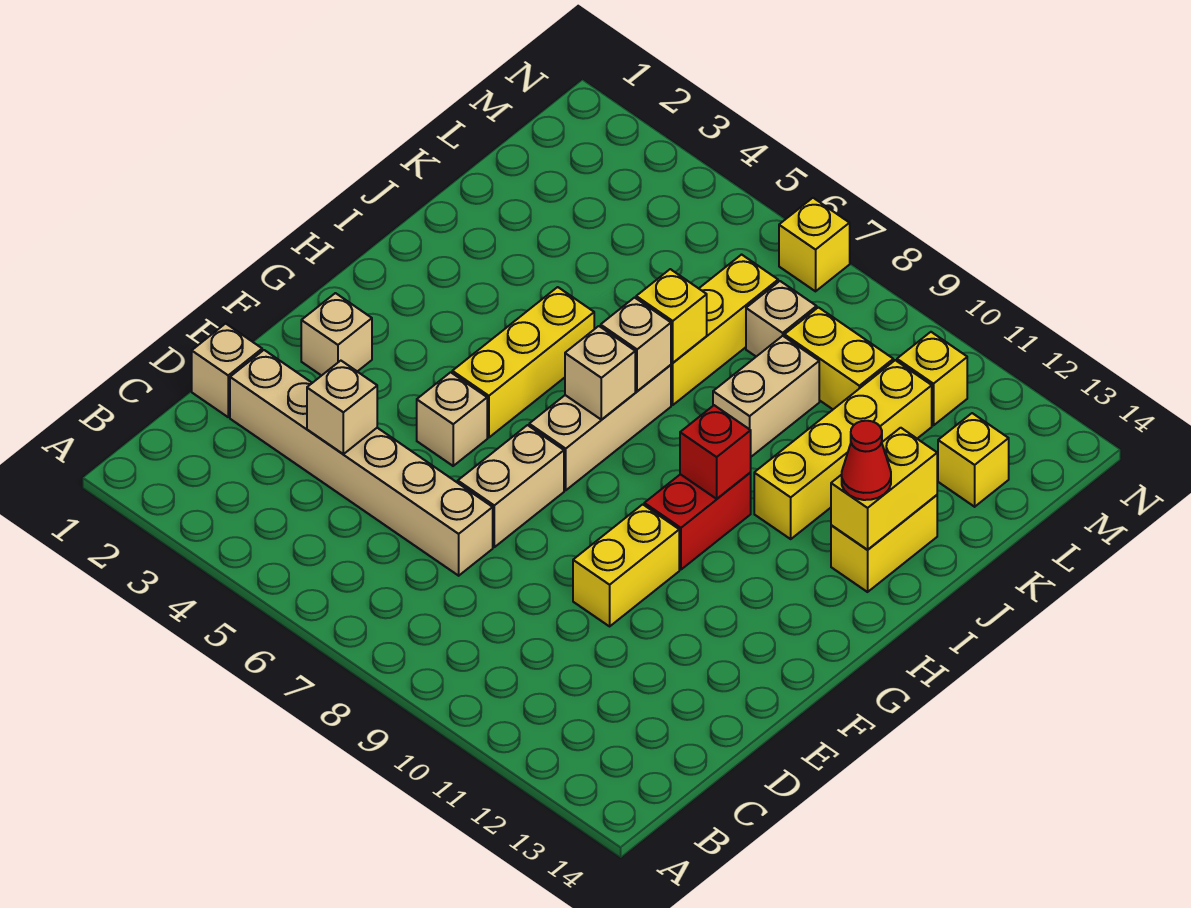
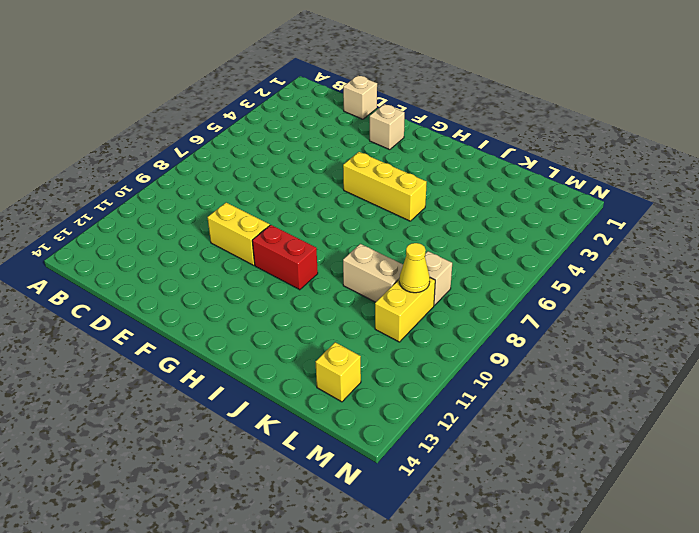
yellow 1x1 cone [399,243,430,293] -> none
none -> tan 1x6 brick [230,350,493,576]
none -> tan 1x2 brick [458,425,564,547]
none -> tan 1x1 brick [417,372,487,466]

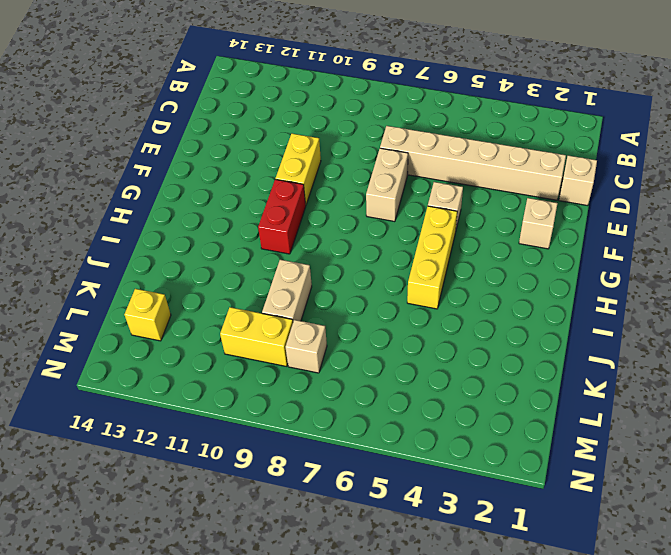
none -> tan 1x3 brick [529,365,671,490]
none -> yellow 1x4 brick [754,360,932,539]
none -> yellow 1x2 brick [831,495,937,592]

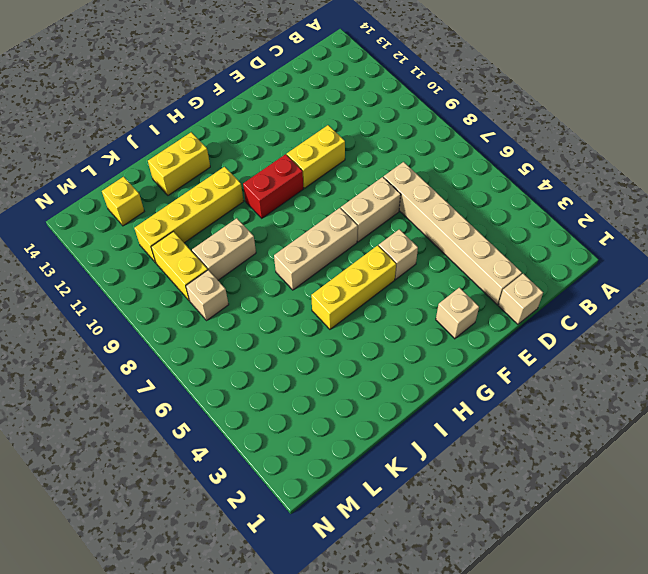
none -> yellow 1x3 brick [671,255,778,405]
none -> yellow 1x1 brick [897,332,967,425]
none -> yellow 1x1 brick [779,198,850,291]

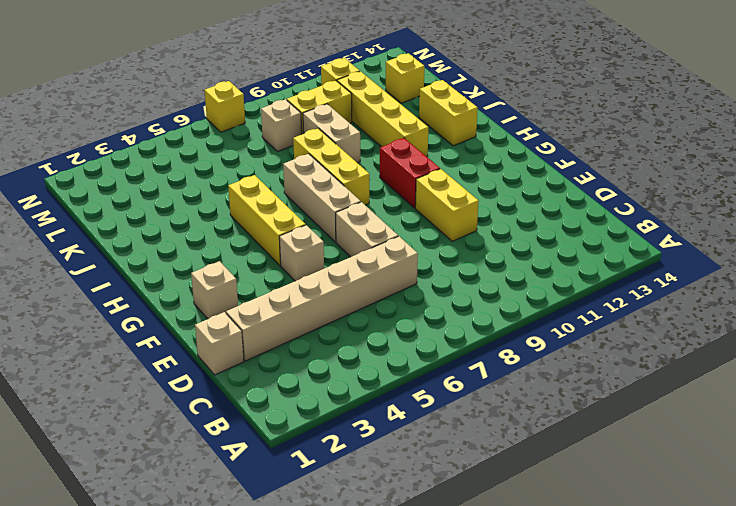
yellow 1x3 brick [293,128,369,205] -> yellow 1x3 brick moved to [671,255,778,405]
none -> tan 1x1 brick [307,361,377,454]
none -> tan 1x1 brick [565,326,635,420]
none -> red 1x1 brick [680,405,751,499]

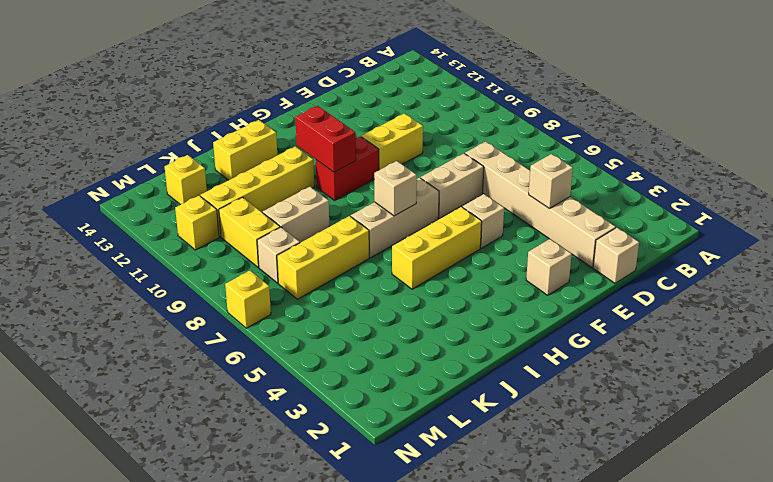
red 1x2 brick [295,106,356,172] -> red 1x1 brick [680,405,751,499]
none -> tan 1x1 brick [601,298,671,391]
none -> yellow 1x2 brick [831,428,937,550]
none -> yellow 1x1 brick [636,269,707,363]

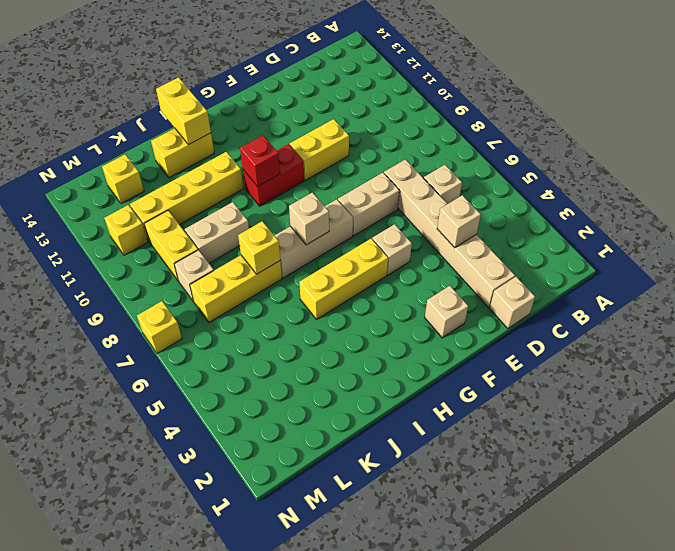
tan 1x1 brick [424,165,462,204] -> tan 1x1 brick moved to [601,298,671,391]
yellow 1x2 brick [156,77,211,145] -> yellow 1x2 brick turned to [831,428,937,550]
none -> red 1x1 cone [842,421,891,500]

